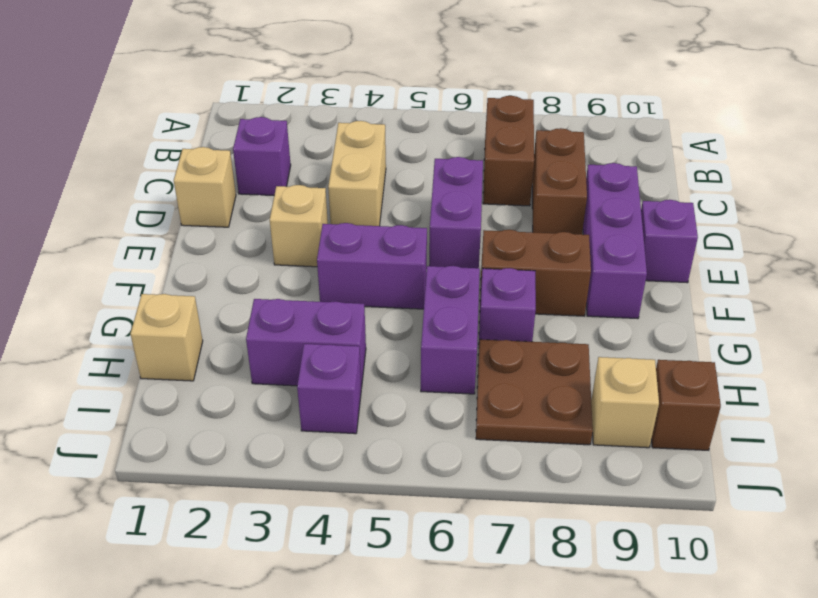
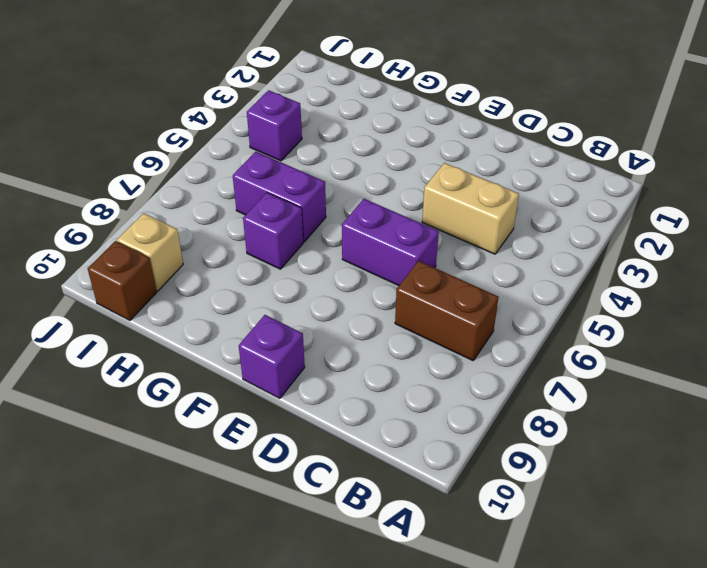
none -> purple 1x1 brick [233,117,291,195]
none -> brown 1x2 brick [532,128,587,234]
none -> tan 1x1 brick [174,147,236,227]

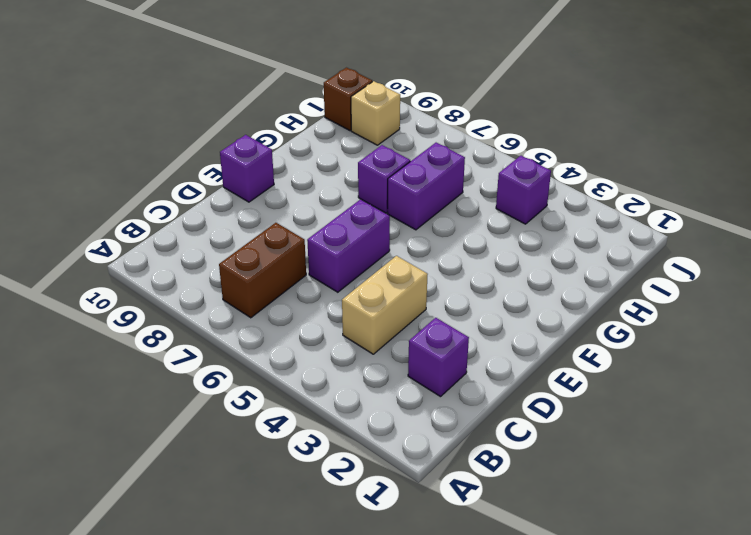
none -> brown 1x2 brick [532,128,587,234]
none -> tan 1x1 brick [174,147,236,227]
none -> purple 1x3 brick [583,163,647,319]

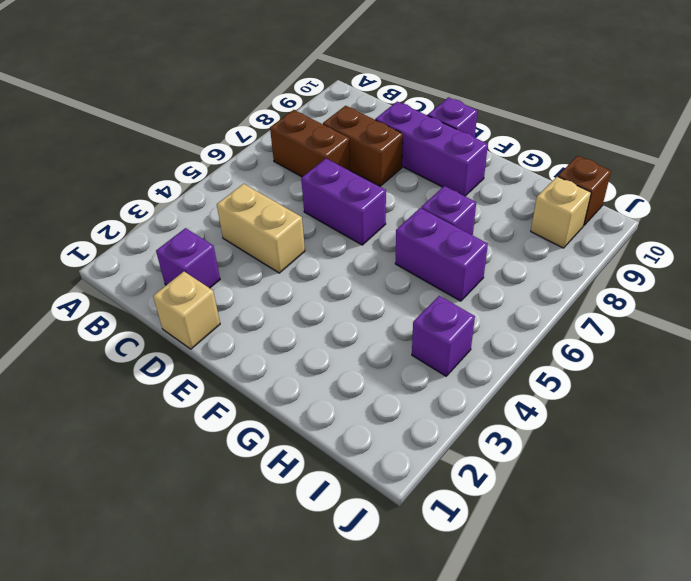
none -> tan 1x1 brick [270,185,328,267]
none -> purple 1x2 brick [317,223,427,309]
none -> brown 1x2 brick [480,230,591,316]

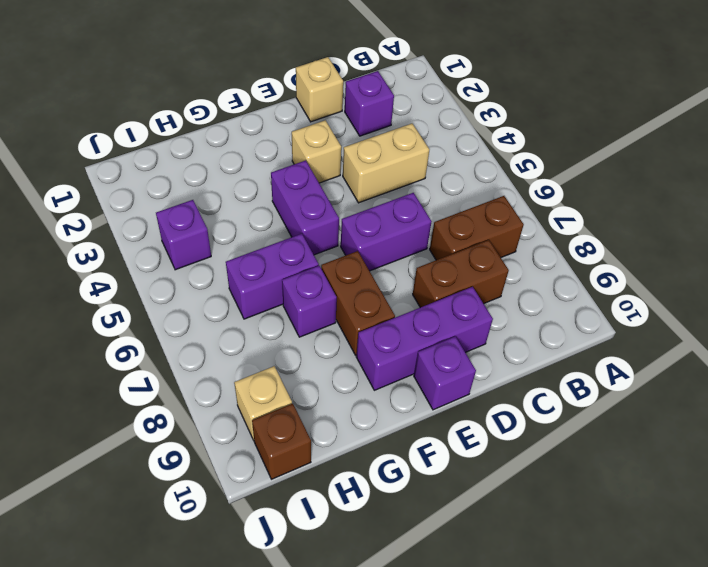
none -> tan 1x1 brick [130,294,203,381]
none -> purple 1x2 brick [246,299,366,387]
none -> brown 2x2 plate [476,339,593,445]

